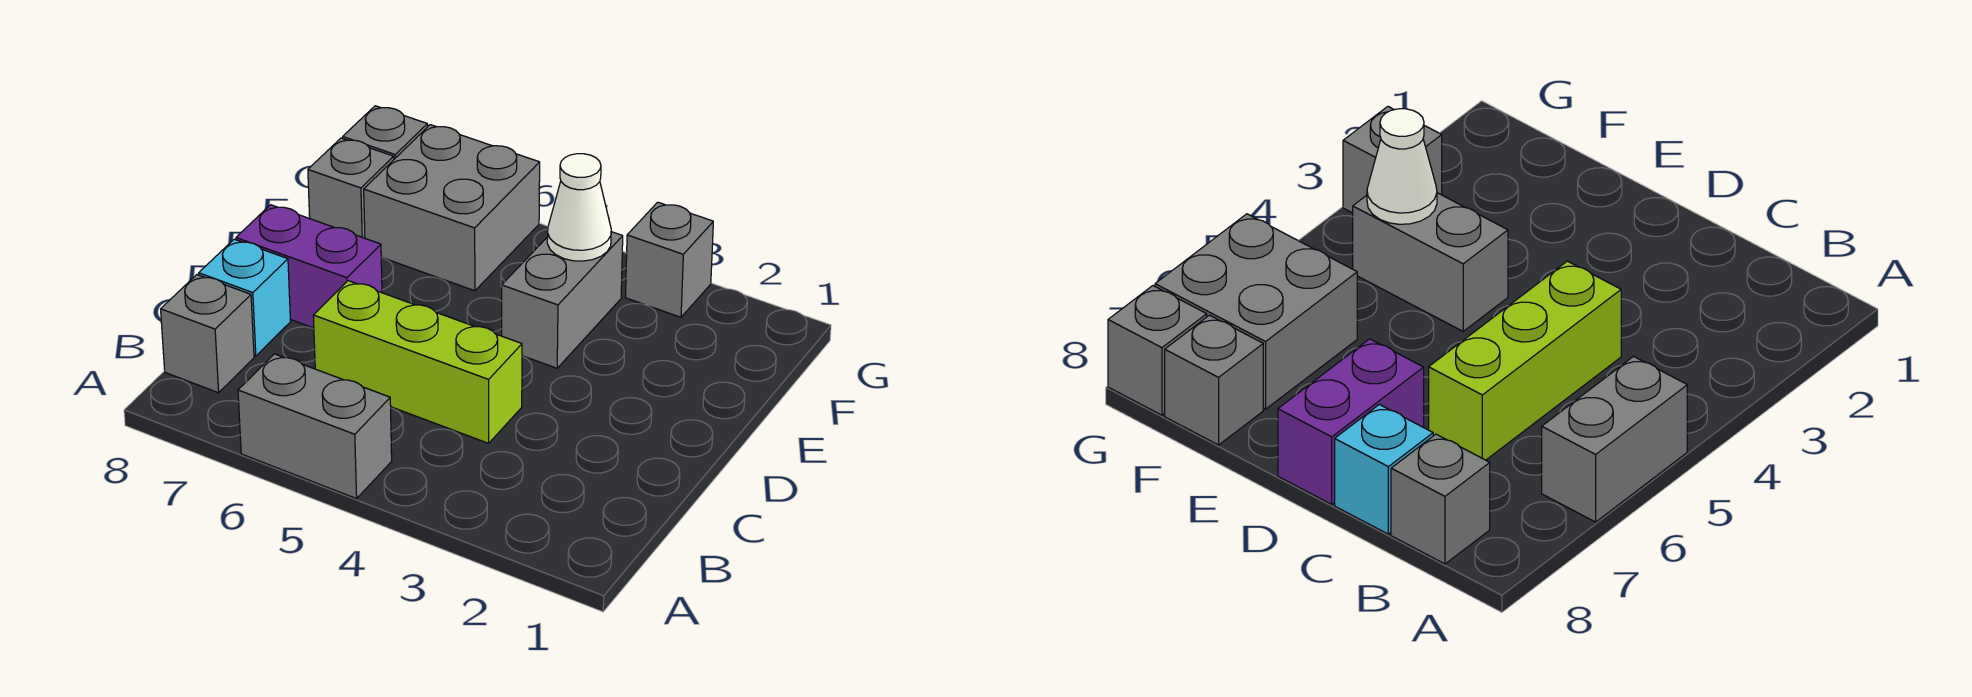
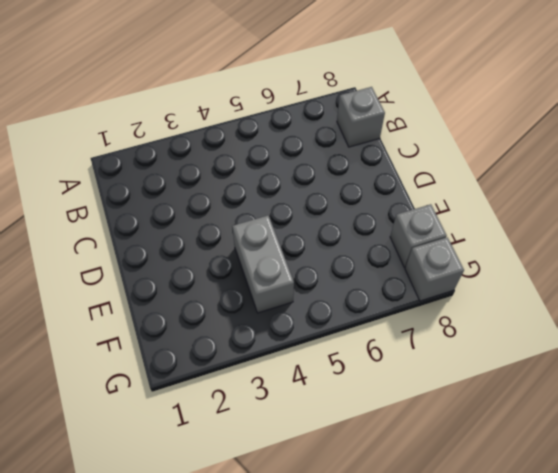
none -> grey 1x2 brick [238,354,392,499]
none -> lime 1x3 brick [313,281,522,443]

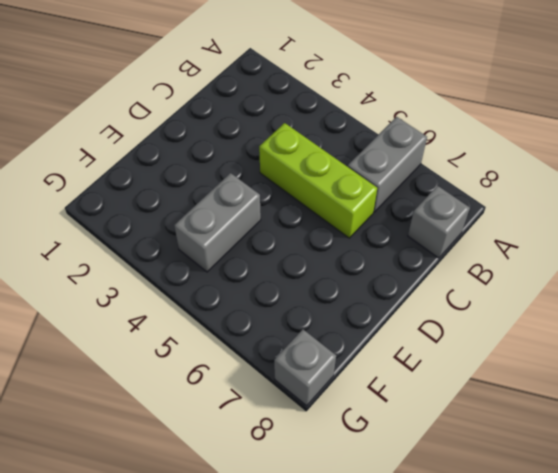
grey 1x2 brick [348,117,427,212] -> grey 1x2 brick turned to [238,354,392,499]
none -> cyan 1x1 brick [199,239,290,356]
none -> purple 1x2 brick [236,205,382,328]

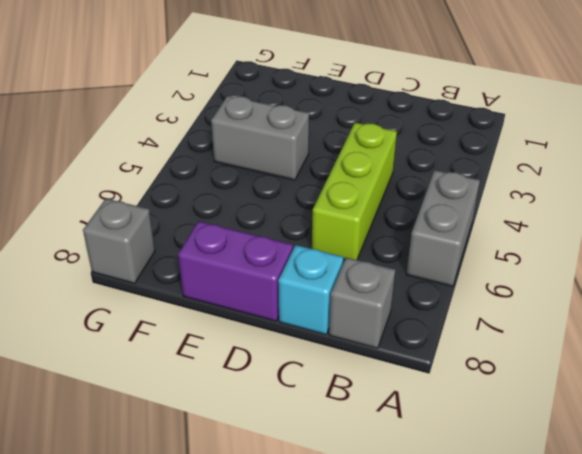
purple 1x2 brick [178,221,293,321] -> purple 1x2 brick turned to [236,205,382,328]
none -> grey 2x2 brick [364,125,540,291]
none -> grey 1x1 brick [308,138,394,238]

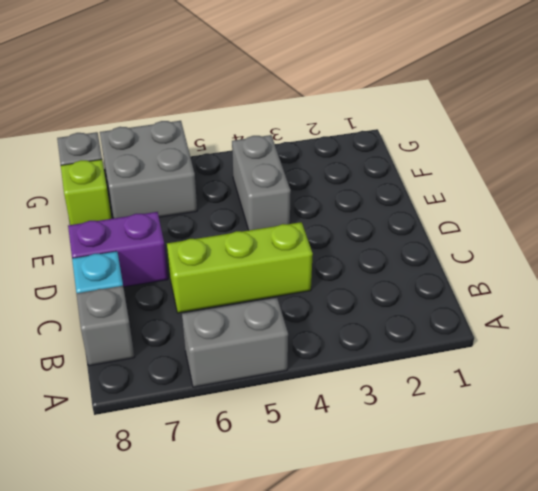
lime 1x1 brick [61,159,112,225] -> grey 1x1 brick [308,138,394,238]
none -> grey 1x1 brick [625,202,713,317]
none -> white 1x1 cone [547,154,611,261]

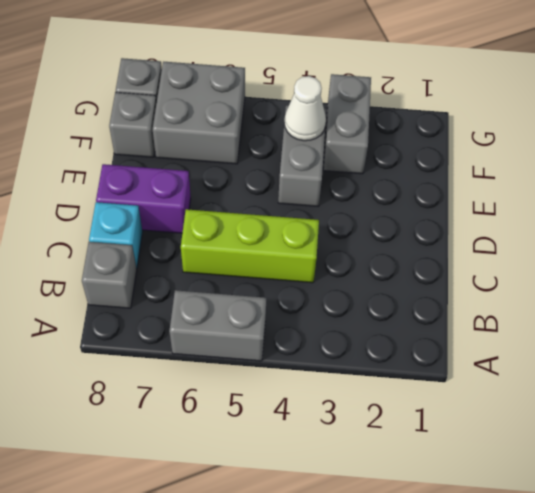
grey 1x2 brick [323,74,371,174] -> grey 1x1 brick [625,202,713,317]

